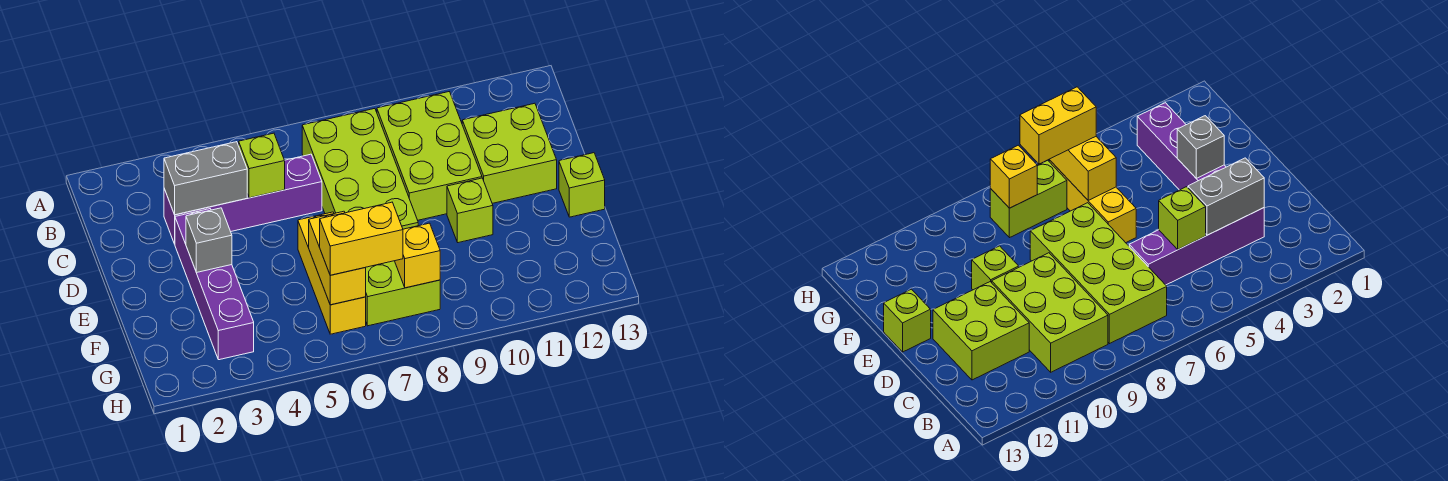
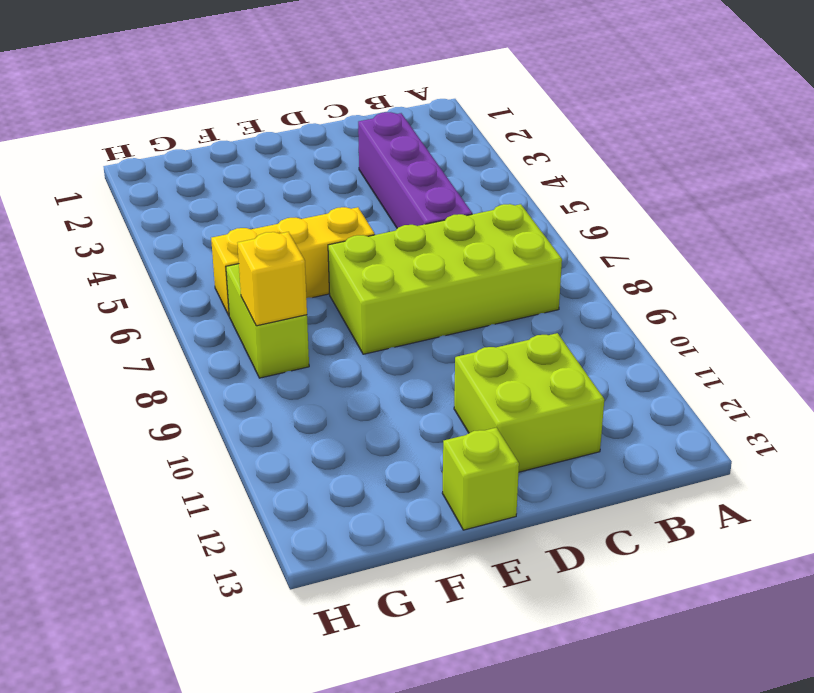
none -> lime 2x3 brick [377,92,482,220]
none -> purple 1x4 brick [175,209,254,360]
none -> lime 1x1 brick [447,178,493,243]

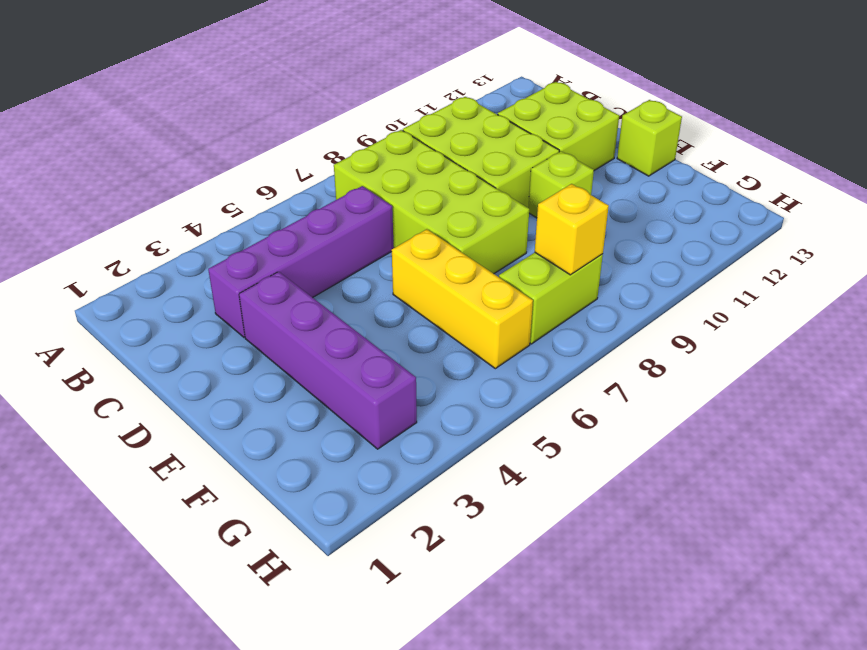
none -> grey 1x2 brick [164,142,247,215]
none -> lime 1x1 brick [239,133,285,198]
none -> grey 1x1 brick [186,208,232,273]

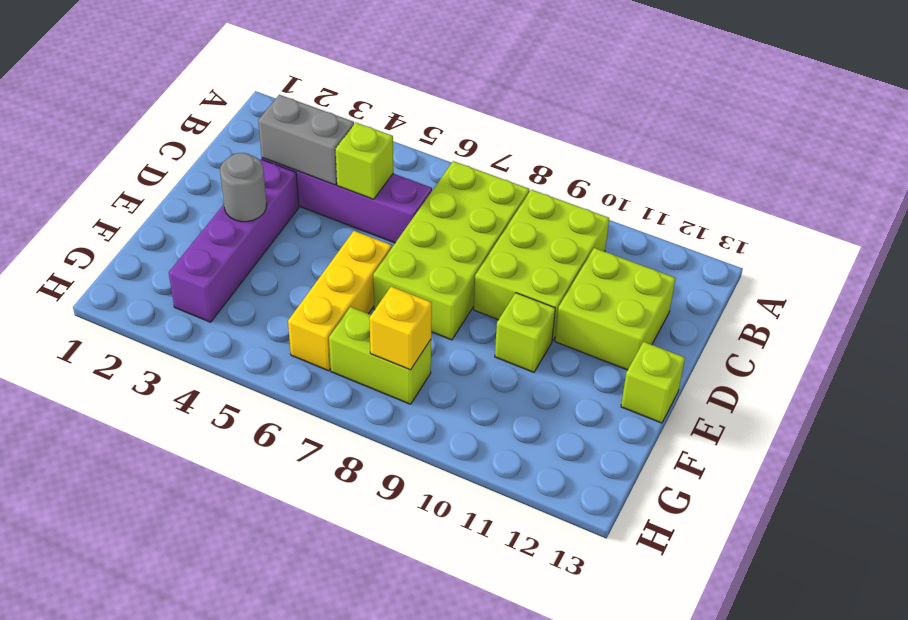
grey 1x1 round brick [220,153,267,222] -> grey 1x1 brick [186,208,232,273]
none -> yellow 1x2 brick [309,211,366,305]
none -> yellow 1x2 brick [320,202,403,275]

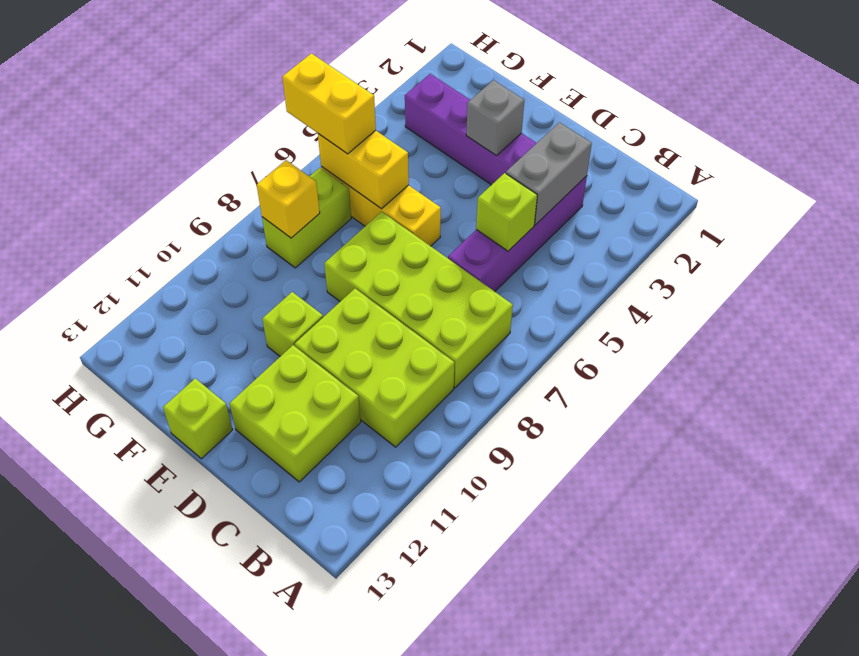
yellow 1x2 brick [282,53,376,154] -> yellow 1x2 brick turned to [320,202,403,275]

